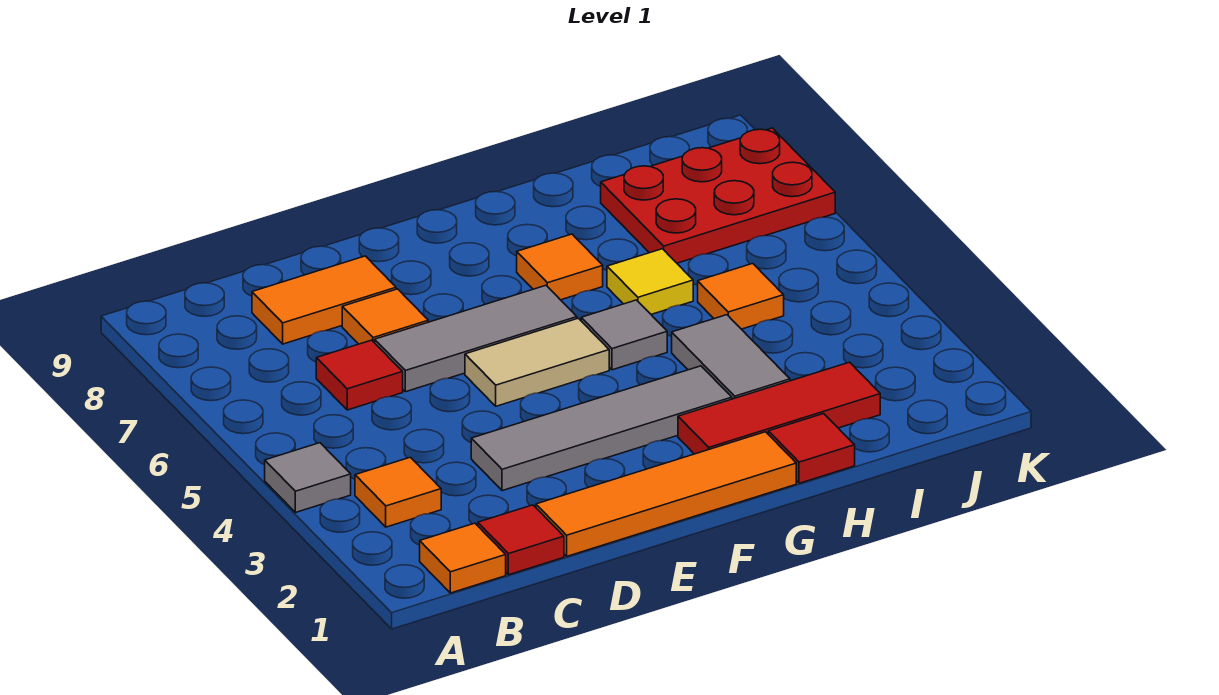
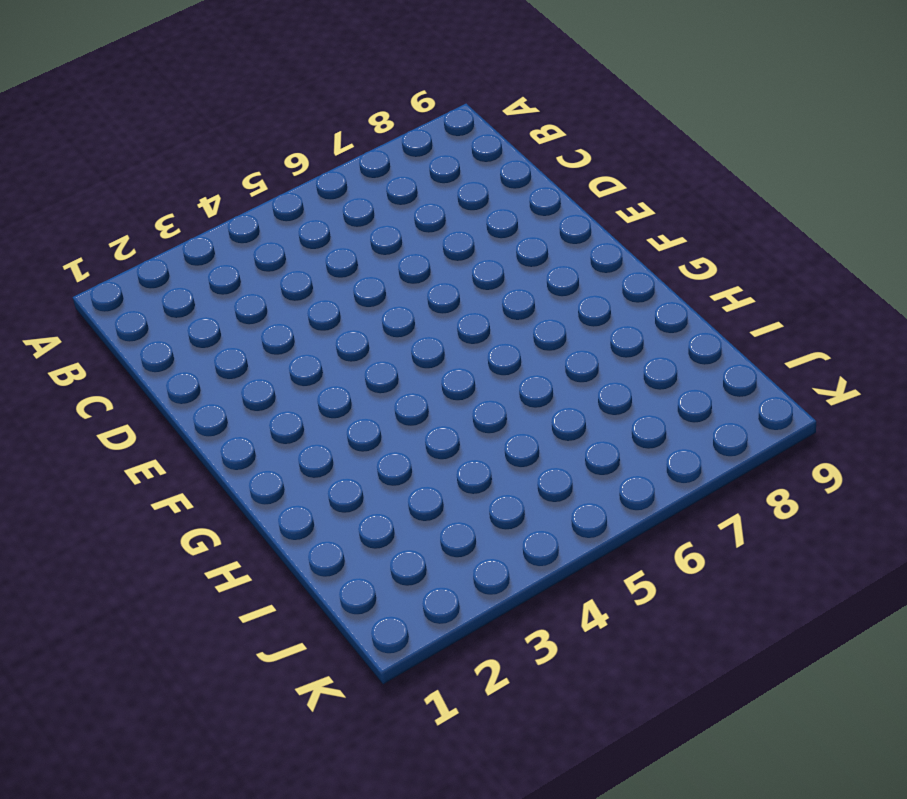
none -> grey 1x1 tile [265,443,351,513]
none -> orange 1x1 tile [420,523,506,593]
none -> orange 1x1 tile [355,457,441,527]

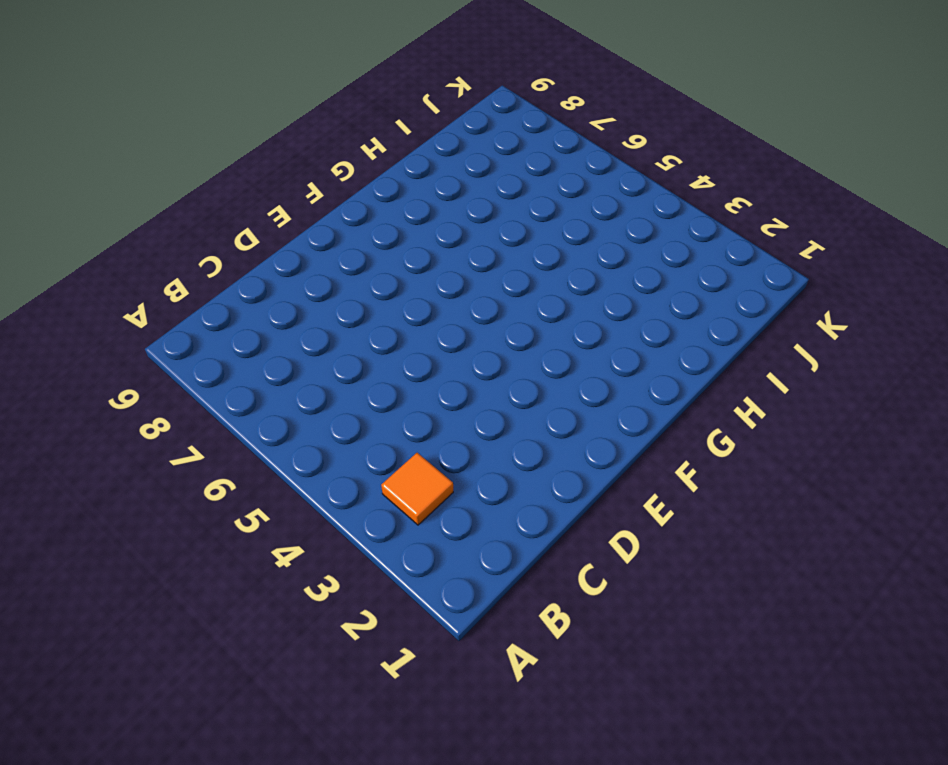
none -> grey 1x1 tile [265,443,351,513]
none -> orange 1x1 tile [420,523,506,593]
none -> red 1x1 tile [478,505,564,575]

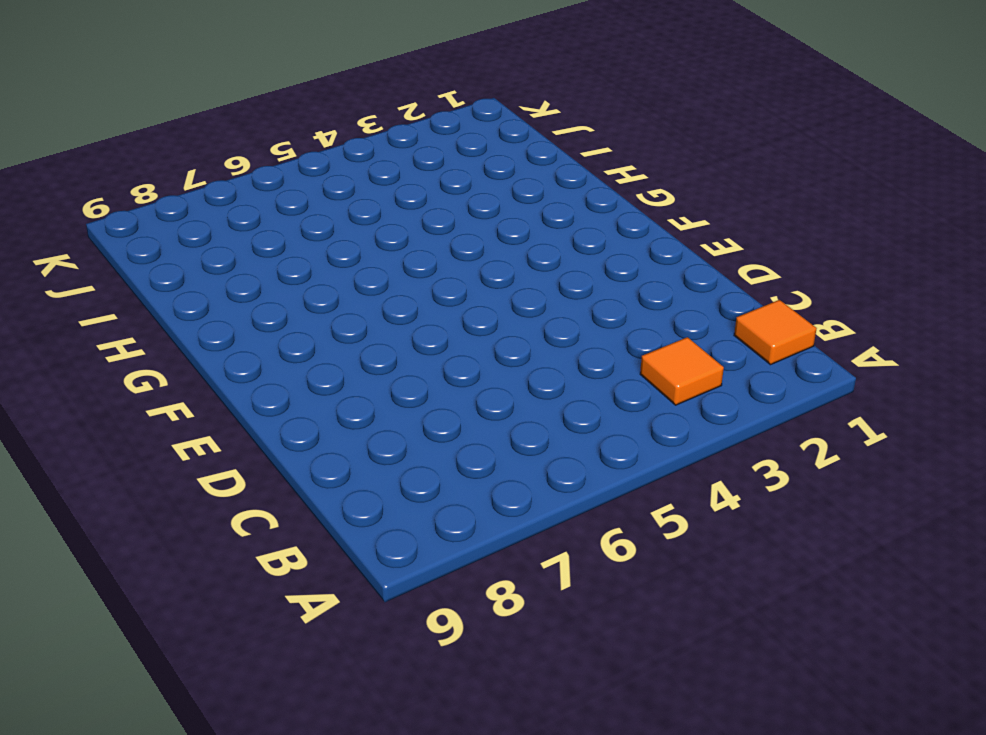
none -> grey 1x1 tile [265,443,351,513]
none -> red 1x1 tile [478,505,564,575]
none -> red 1x1 tile [316,340,403,410]

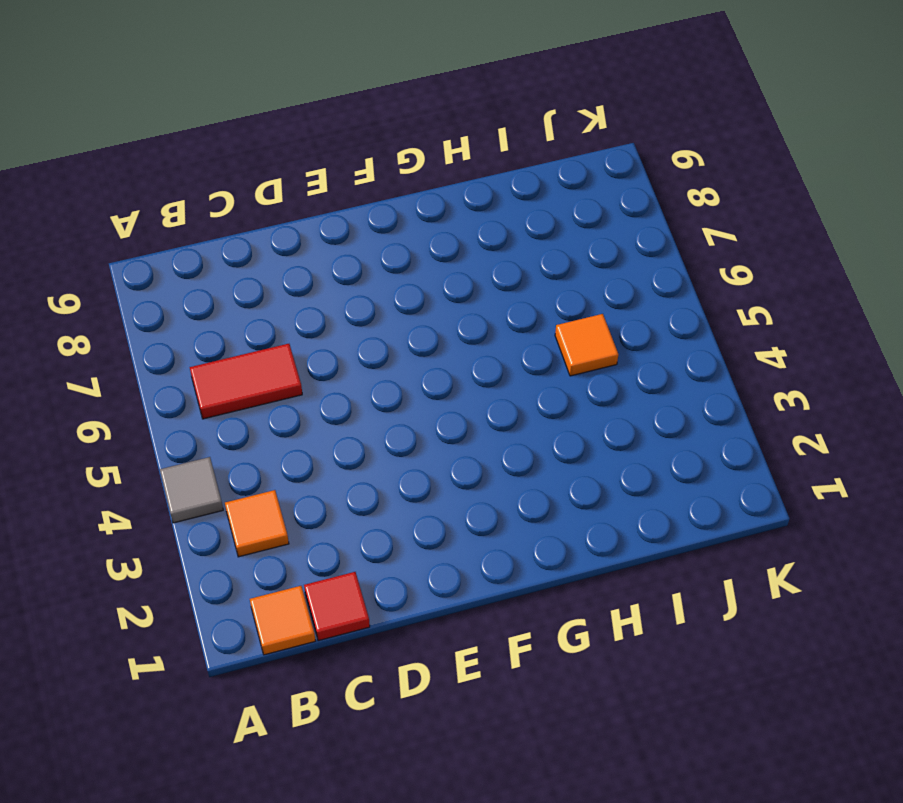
red 1x2 tile [190,344,302,419] -> red 1x1 tile [316,340,403,410]
none -> orange 1x2 tile [252,256,396,344]
none -> orange 1x4 tile [536,432,796,556]
none -> grey 1x4 tile [471,366,732,491]

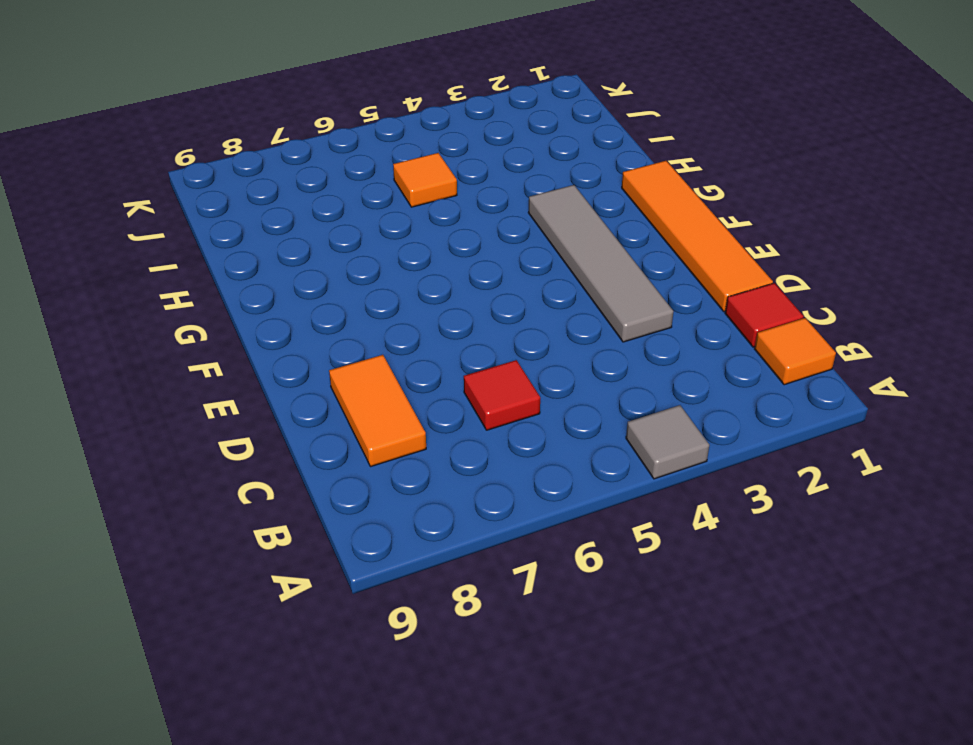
none -> orange 1x1 tile [355,457,441,527]
none -> grey 1x3 tile [375,285,577,392]
none -> orange 1x1 tile [342,289,428,344]

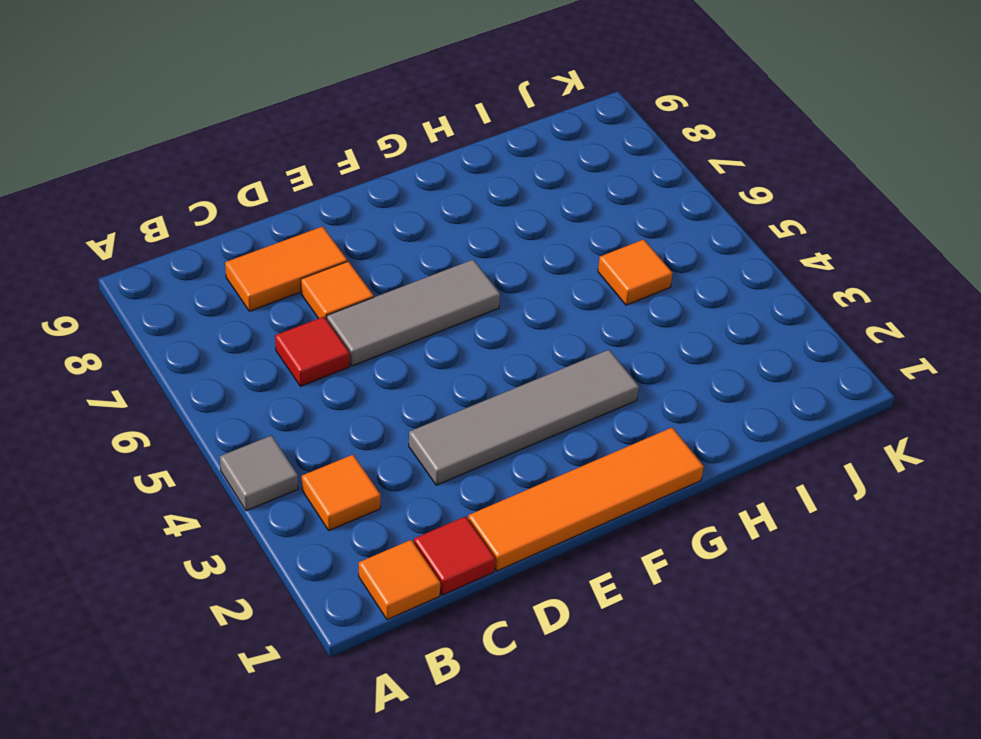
none -> tan 1x2 tile [465,318,609,406]
none -> red 1x3 tile [678,362,880,454]
none -> grey 1x1 tile [581,300,667,370]

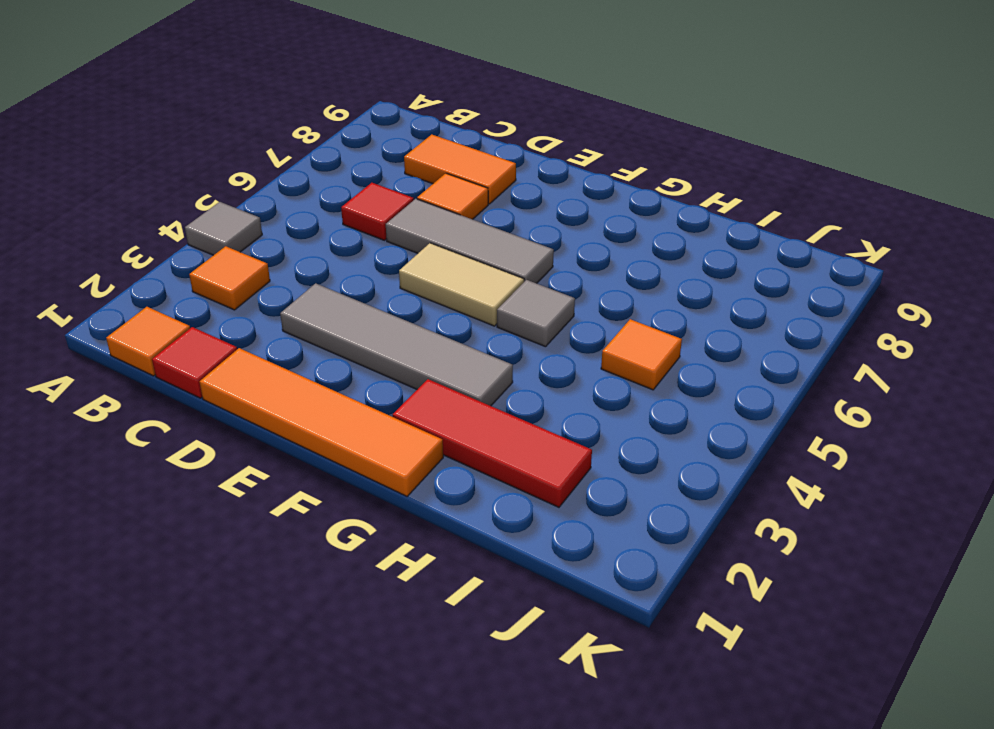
none -> orange 1x1 tile [517,234,603,300]
none -> red 1x1 tile [768,414,855,483]
none -> grey 1x2 tile [672,315,790,399]

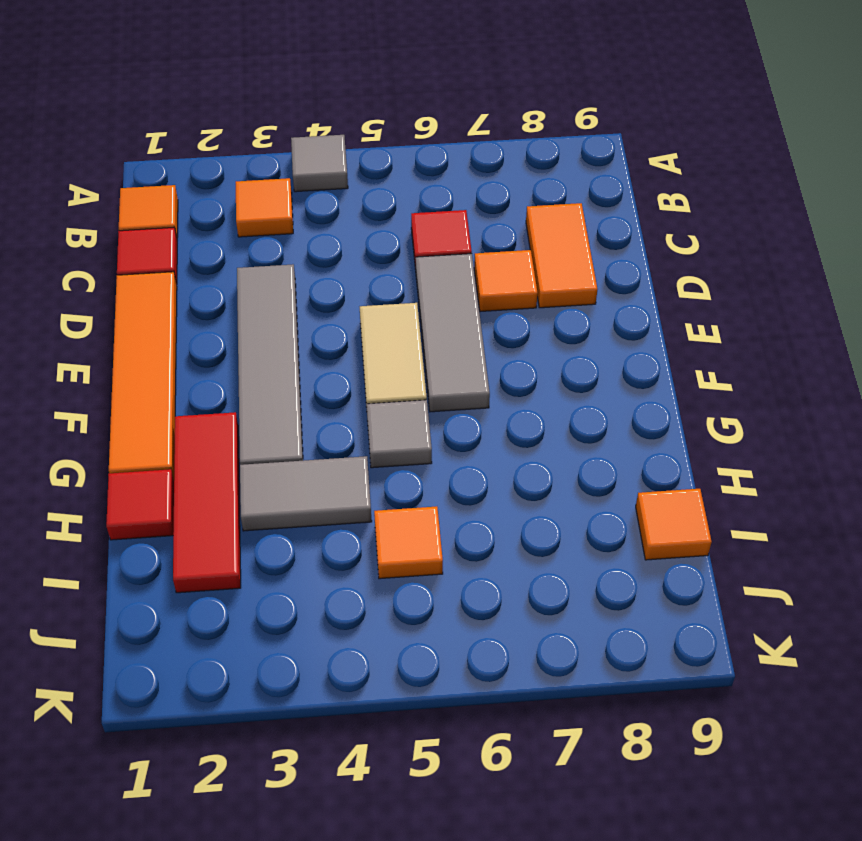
orange 1x1 tile [636,489,712,560] -> orange 1x1 tile moved to [517,234,603,300]
none -> yellow 1x1 tile [607,249,693,314]
none -> red 2x3 plate [601,128,835,263]

